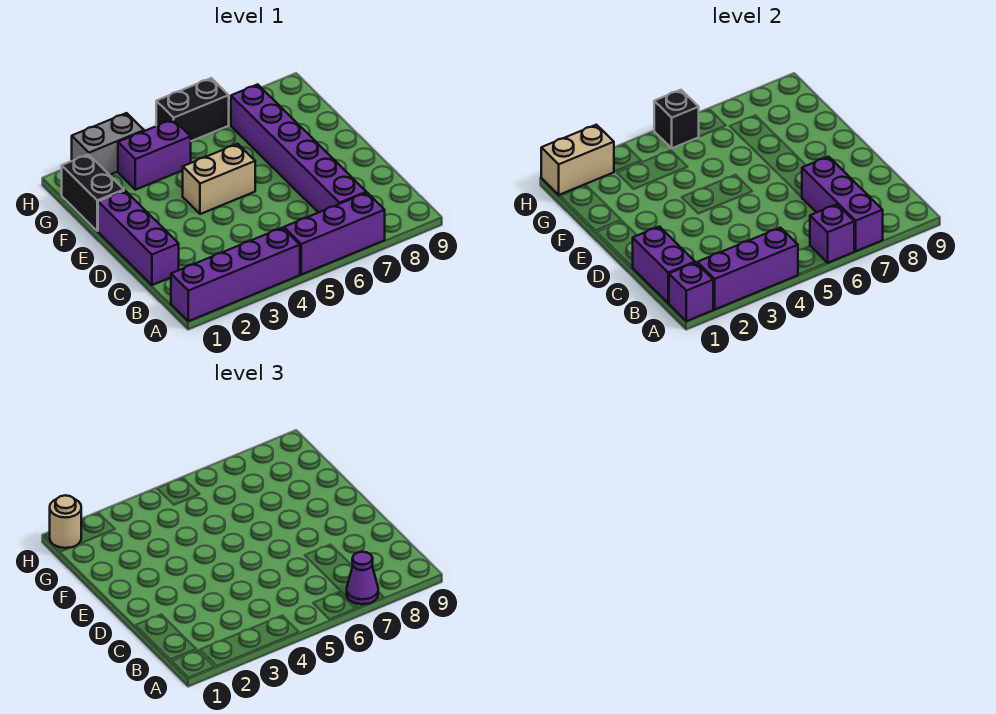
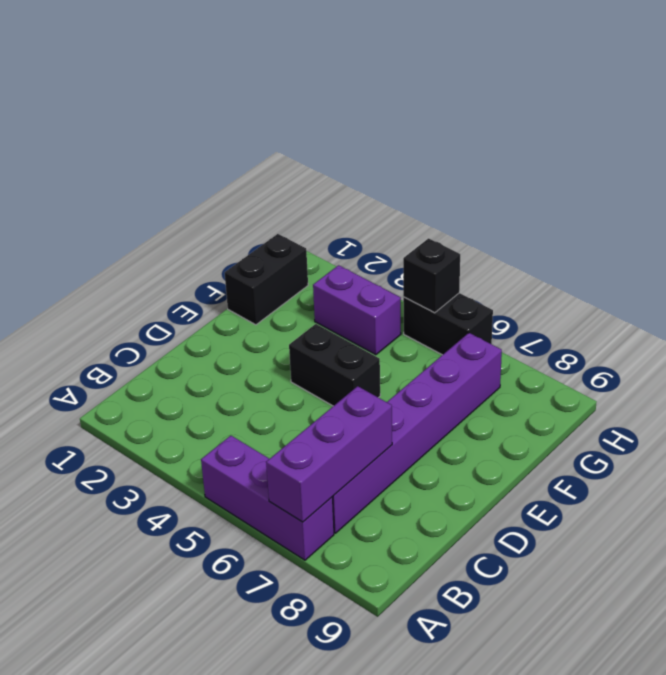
black 1x2 brick [289,324,380,406] -> tan 1x2 brick [183,144,255,214]
none -> purple 1x4 brick [171,228,300,321]
none -> purple 1x3 brick [98,190,179,285]
none -> grey 1x2 brick [72,113,144,175]

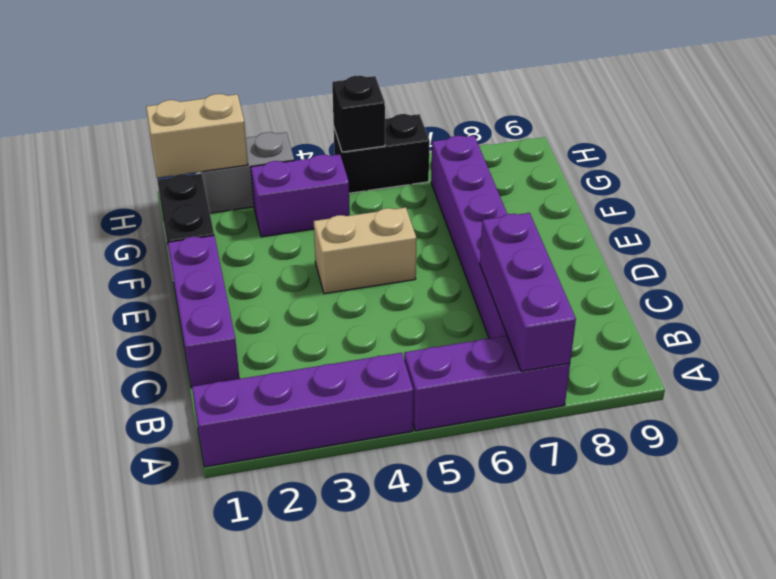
none -> purple 1x1 brick [669,263,713,321]
none -> purple 1x3 brick [697,228,798,309]
none -> purple 1x1 brick [810,204,854,263]

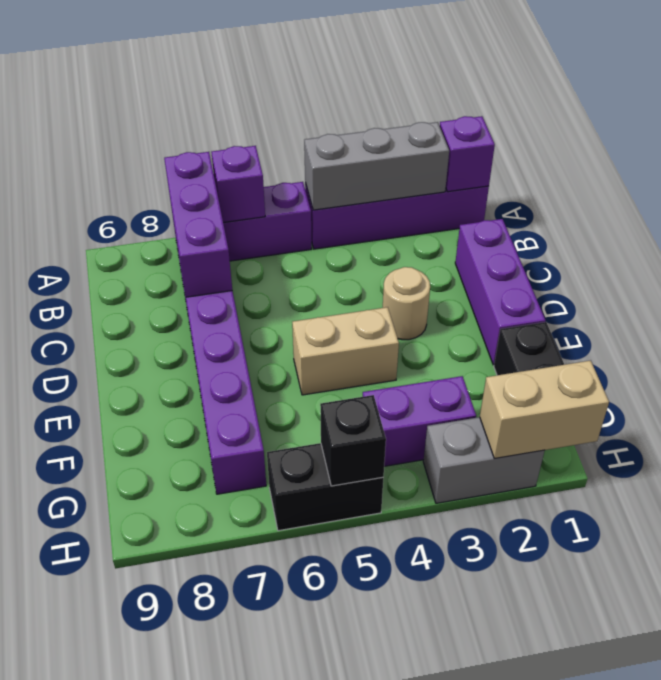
grey 1x3 brick [304,122,449,210] -> purple 1x3 brick [697,228,798,309]
tan 1x1 round brick [383,267,430,340] -> tan 1x1 round brick moved to [50,495,81,548]
none -> purple 1x2 brick [633,226,695,303]
none -> purple 1x1 cone [347,552,378,604]

